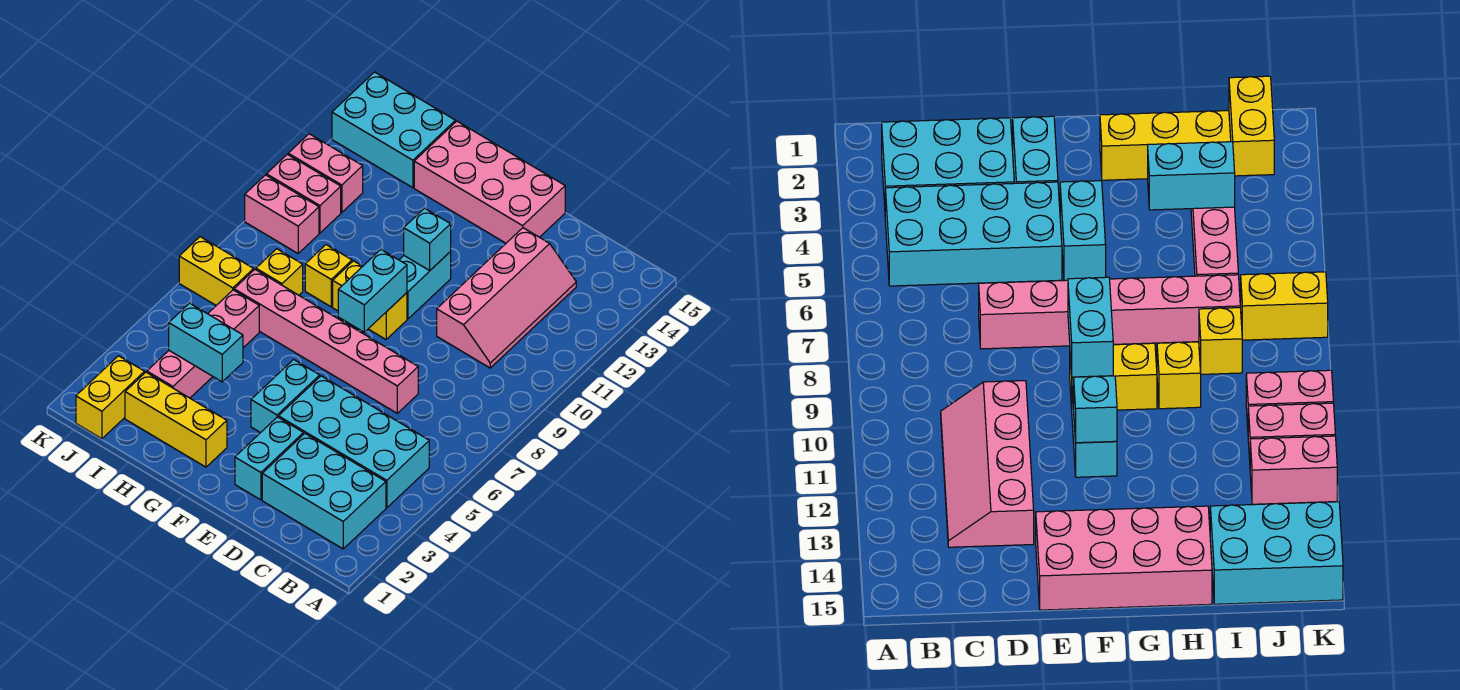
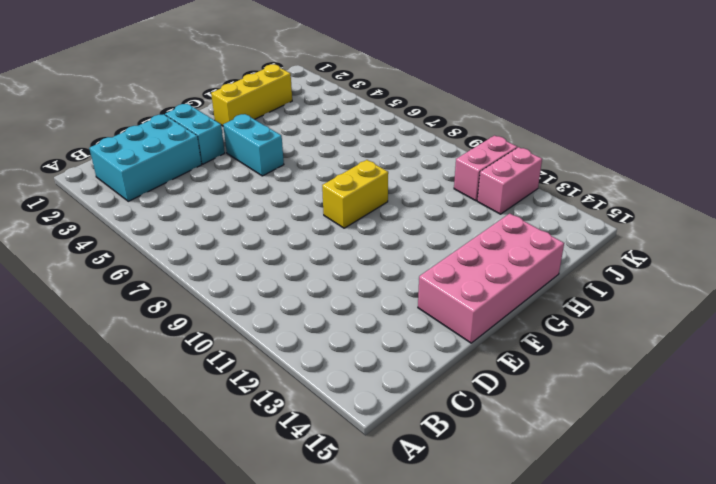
none -> cyan 2x4 brick [278,376,429,508]
none -> pink 2x4 slope [437,228,576,368]
none -> pink 1x6 brick [234,270,418,413]

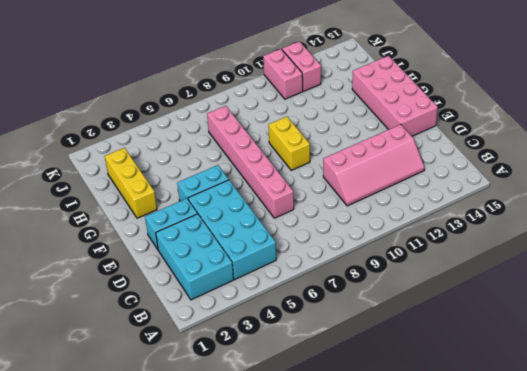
none -> cyan 1x2 brick [399,252,451,319]
none -> yellow 1x1 brick [305,245,352,307]
none -> pink 1x4 brick [147,290,259,398]

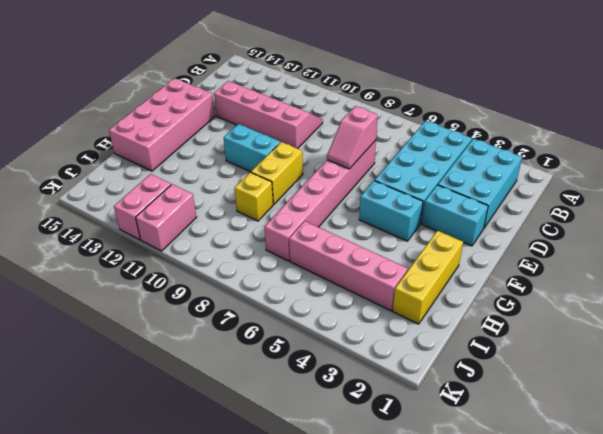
pink 1x2 slope [327,106,378,169] -> none
none -> yellow 1x1 brick [256,249,303,295]
none -> cyan 2x3 brick [332,72,455,188]
none -> yellow 1x2 brick [76,356,145,439]

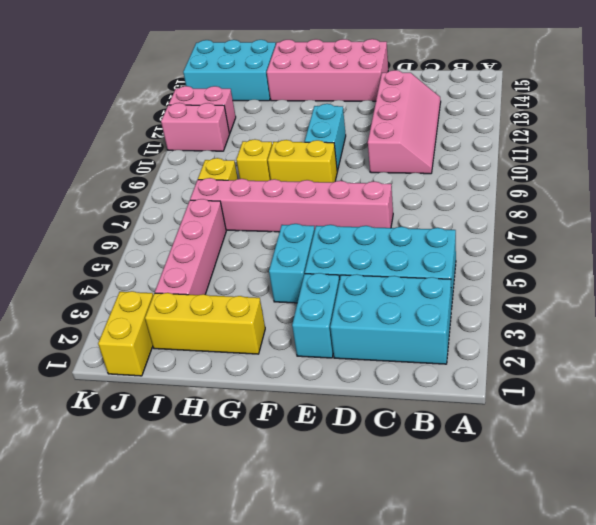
none -> yellow 1x2 brick [179,237,254,305]
none -> pink 1x2 brick [245,175,319,253]
none -> cyan 1x2 brick [338,250,407,332]

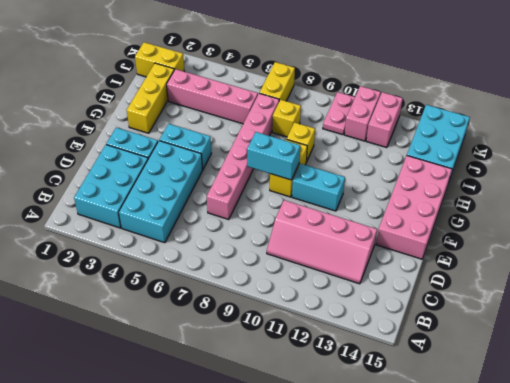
pink 1x2 plate [323,92,355,135] -> pink 1x2 brick [245,175,319,253]
none -> cyan 1x1 brick [404,208,451,270]
none -> cyan 1x2 brick [169,303,243,382]

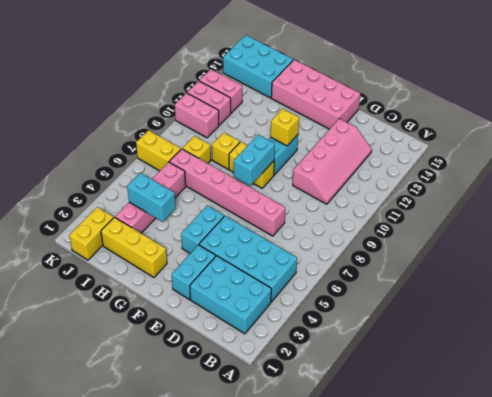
yellow 1x1 brick [271,109,299,146] -> cyan 1x1 brick [404,208,451,270]

